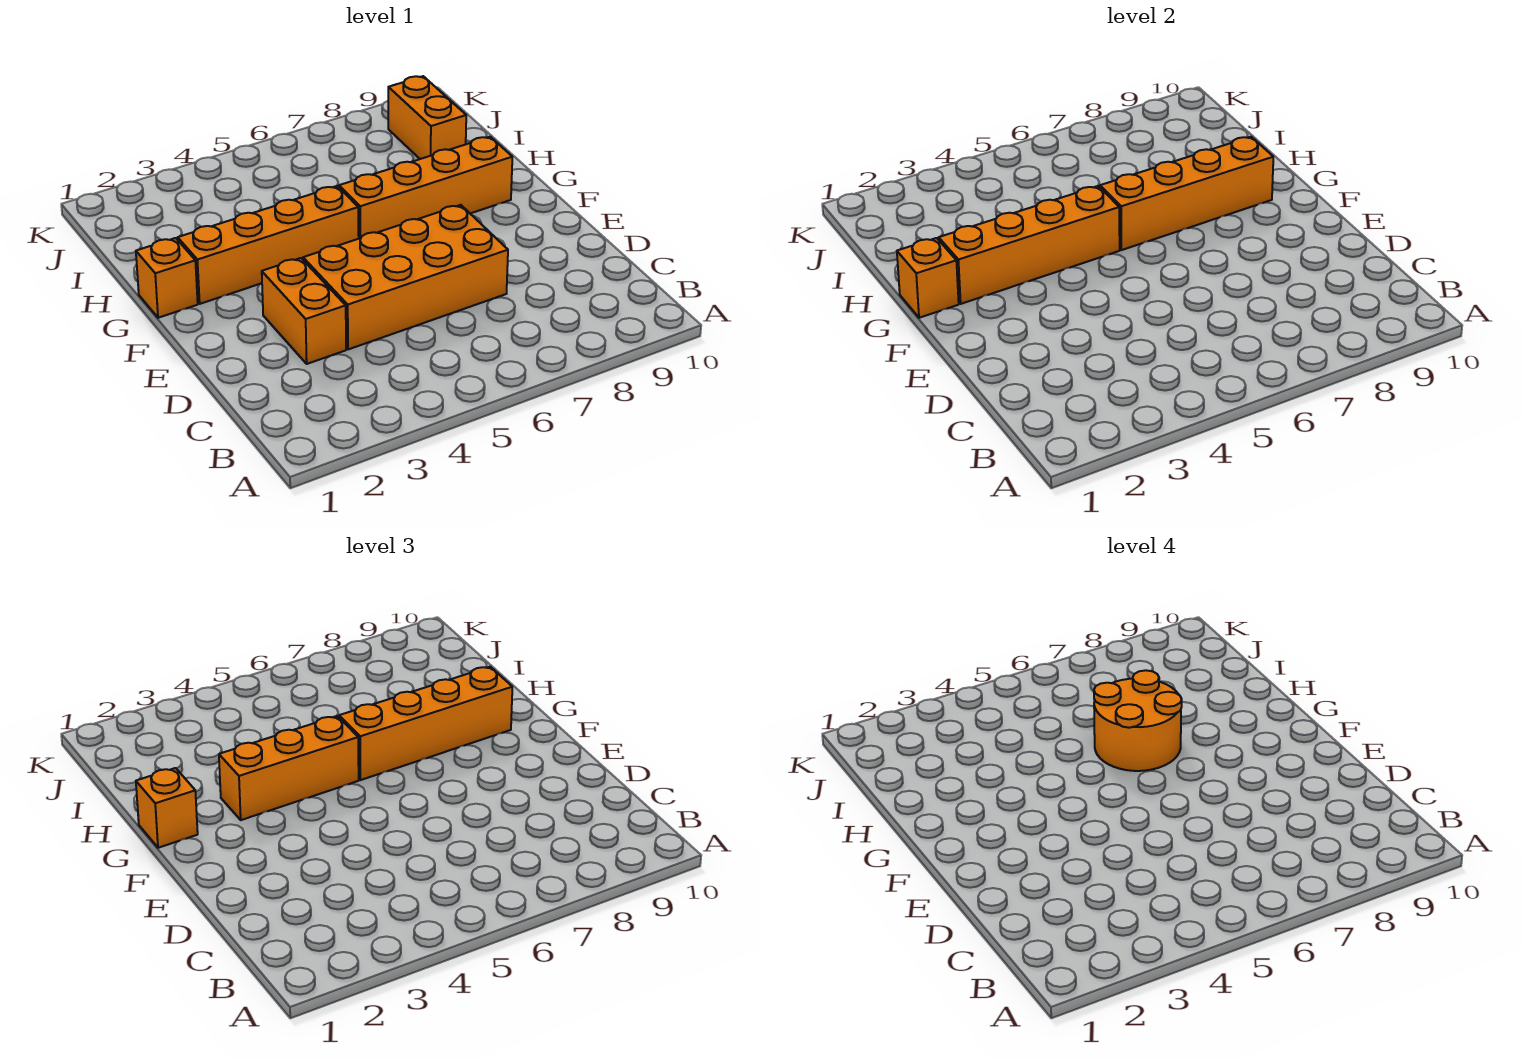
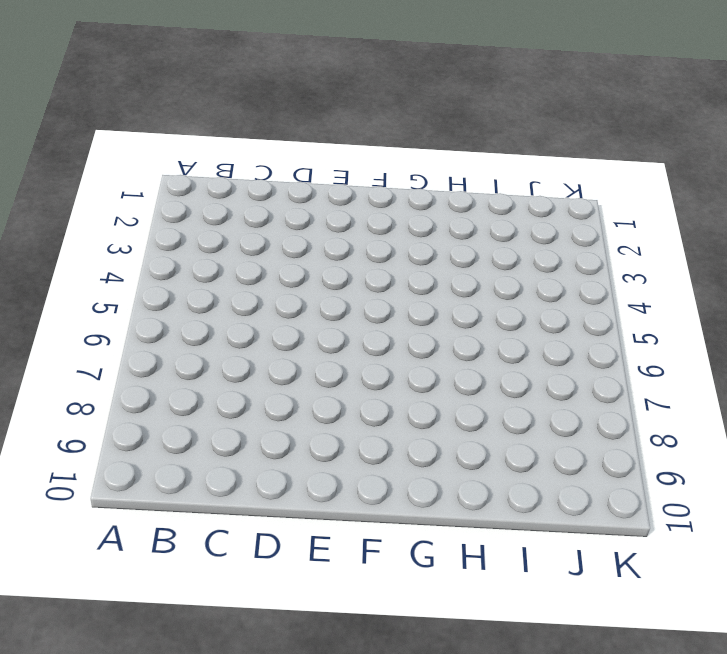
none -> orange 1x2 brick [262,258,346,364]
none -> orange 2x4 brick [303,205,508,349]
none -> orange 1x1 brick [136,238,198,318]

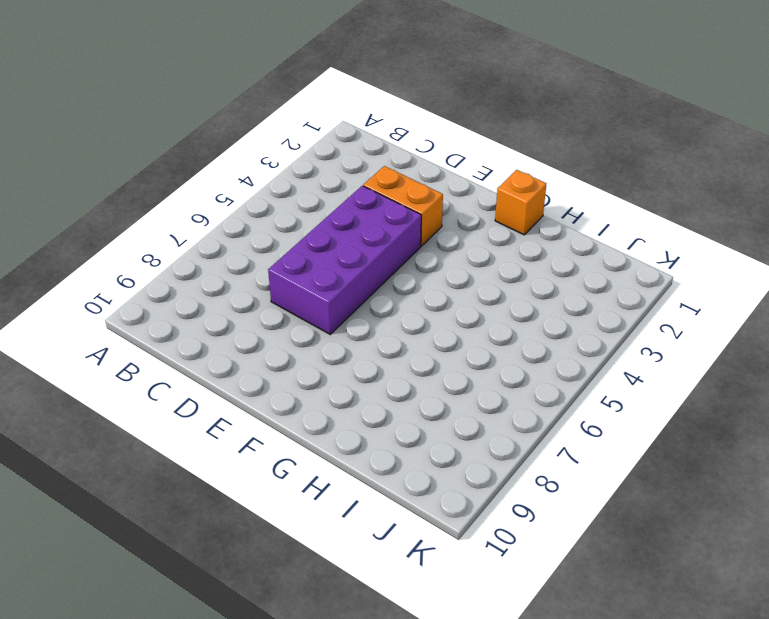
purple 2x4 brick [268,186,421,334] -> orange 2x4 brick [303,205,508,349]
none -> orange 1x4 brick [178,186,359,304]
none -> orange 1x4 brick [339,137,512,238]
none -> orange 1x2 brick [388,76,466,159]

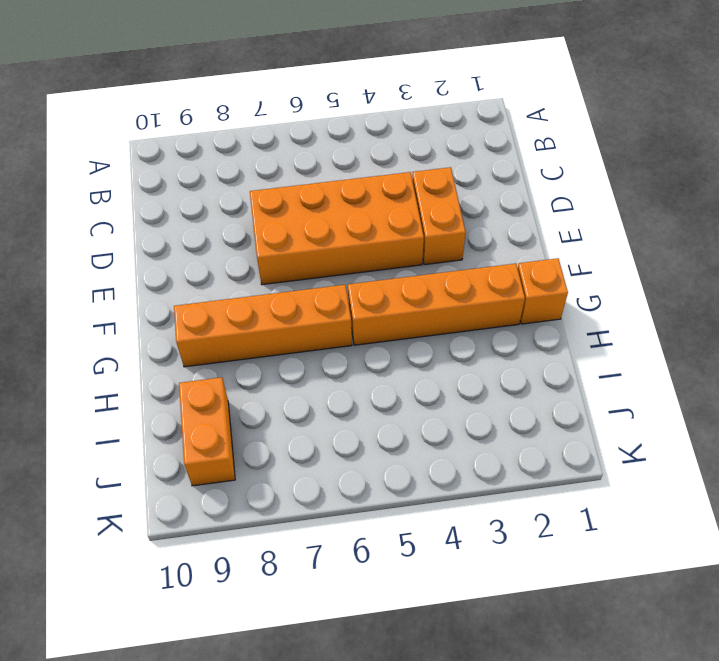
none -> orange 1x1 brick [897,238,959,318]
none -> orange 1x4 brick [939,186,1120,304]
none -> orange 1x4 brick [1100,137,1273,250]

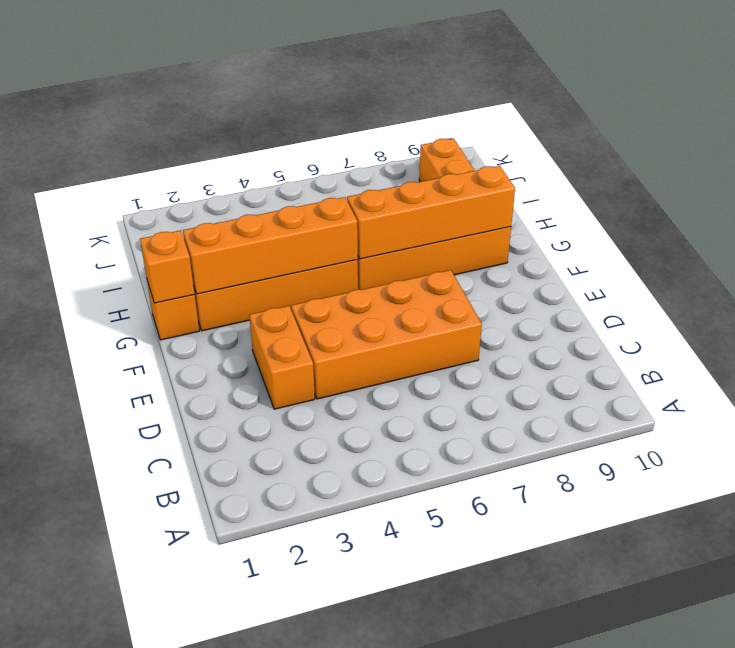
none -> orange 1x1 brick [136,768,198,848]
none -> orange 1x3 brick [219,716,359,820]
none -> orange 1x4 brick [339,667,512,780]

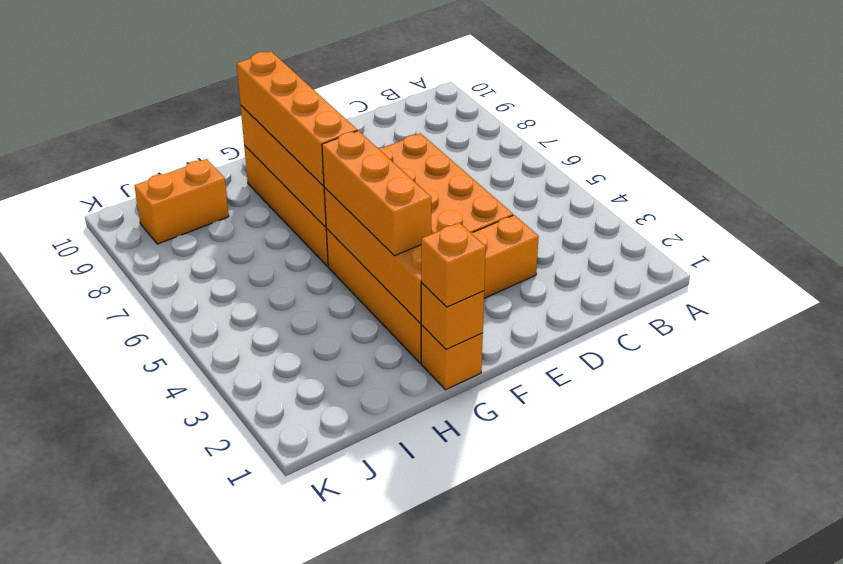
none -> orange 2x2 round brick [1094,670,1182,771]

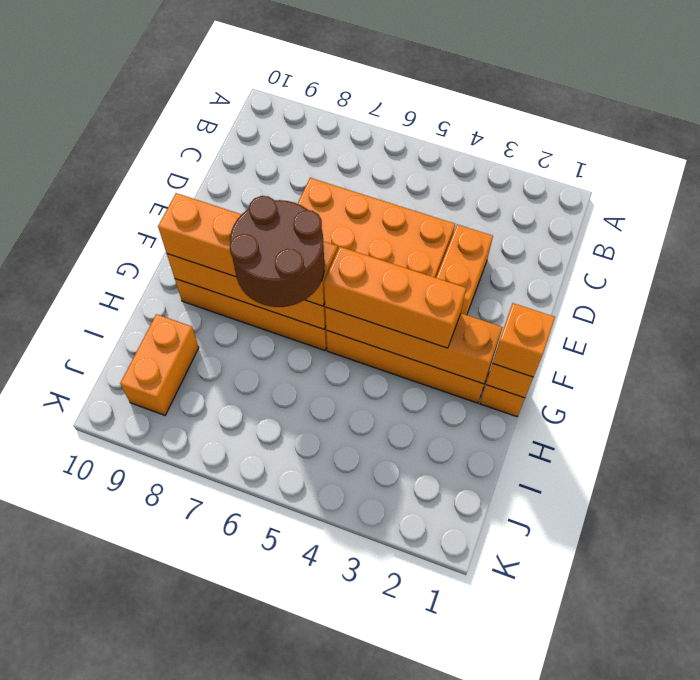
brown 2x2 round brick [230,196,324,307] -> orange 2x2 round brick [1094,670,1182,771]

